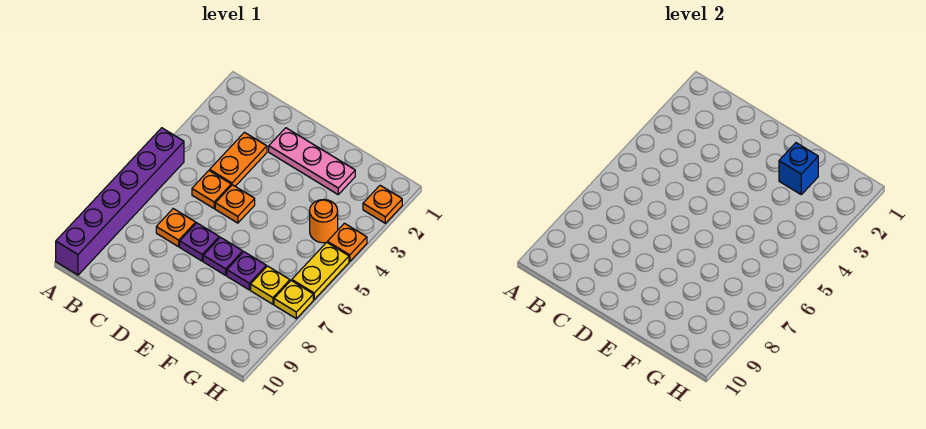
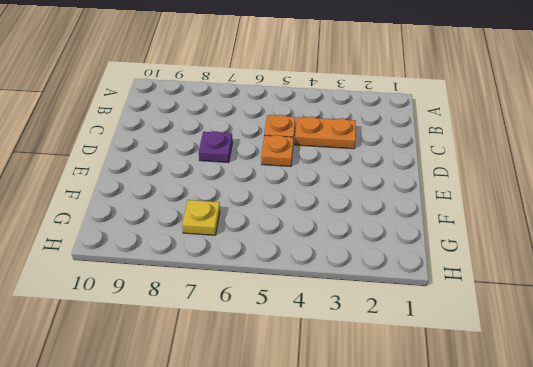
none -> purple 1x6 brick [56,128,184,275]
none -> orange 1x1 plate [156,209,196,247]
none -> pink 1x3 plate [269,128,355,194]

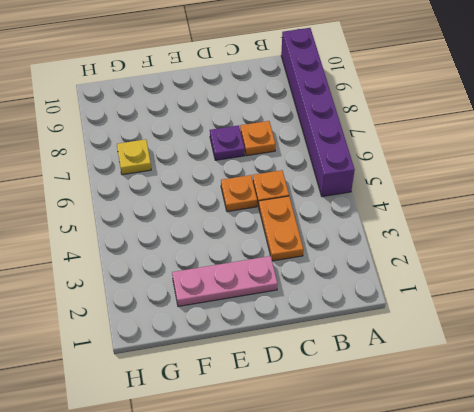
none -> purple 1x1 plate [203,237,243,275]
none -> purple 1x1 plate [227,252,266,290]
none -> orange 1x1 round brick [310,200,338,243]

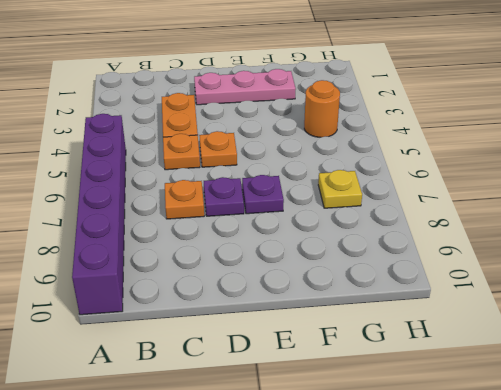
none -> purple 1x1 plate [227,252,266,290]
none -> orange 1x1 plate [363,185,402,223]
none -> orange 1x1 plate [327,223,367,262]

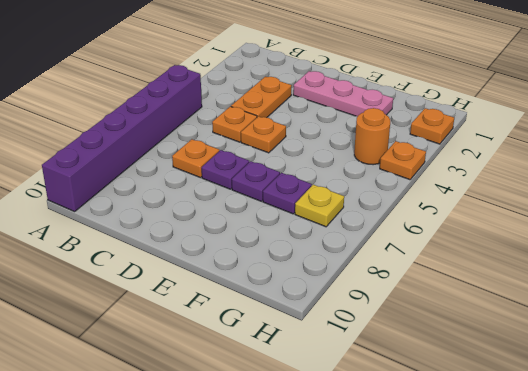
none -> yellow 1x2 plate [292,242,349,299]
none -> yellow 1x1 plate [274,281,313,319]
none -> blue 1x1 brick [779,143,818,194]

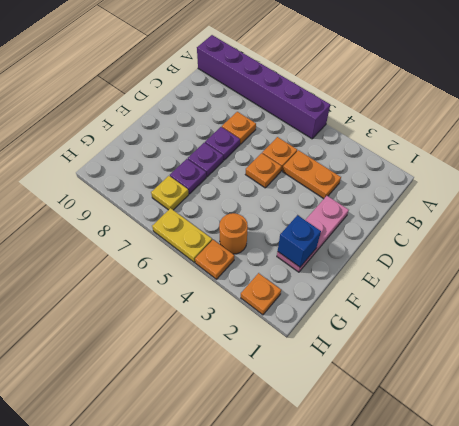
none -> yellow 1x1 plate [274,281,313,319]

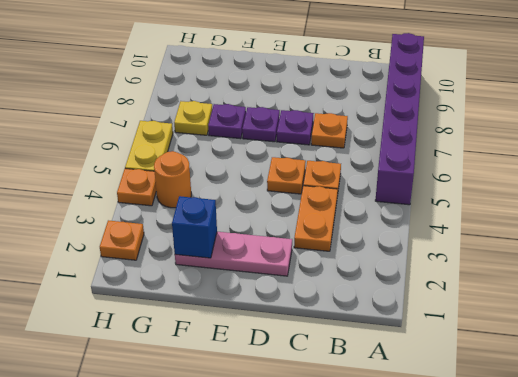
none -> yellow 1x1 plate [274,281,313,319]

